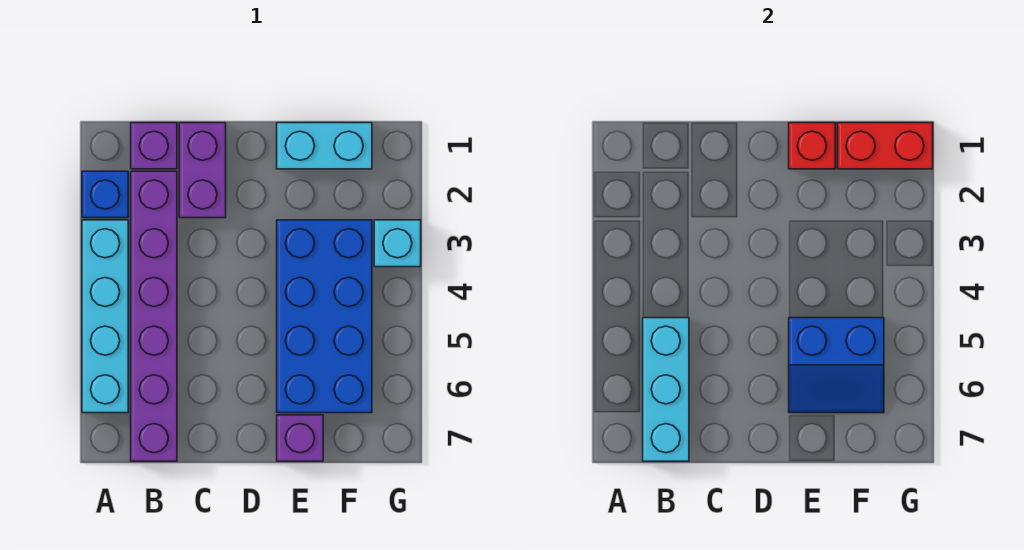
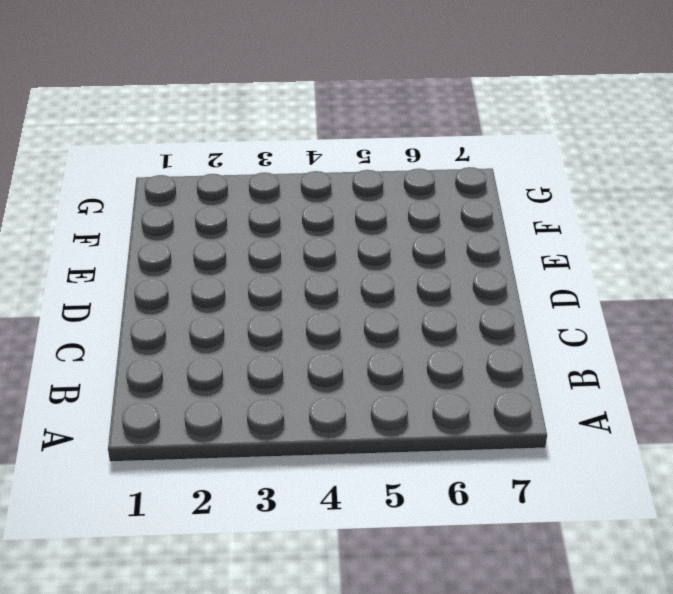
none -> blue 1x1 brick [82,171,128,218]
none -> cyan 1x4 brick [82,220,128,413]
none -> purple 1x1 brick [131,123,177,169]

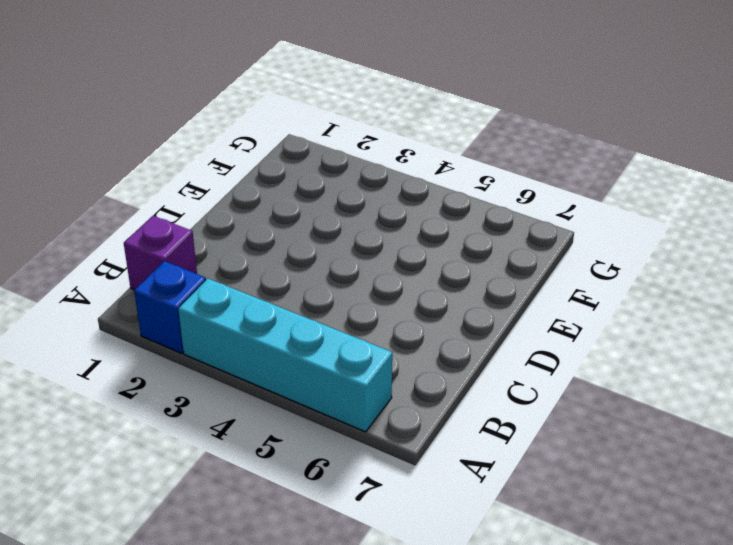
none -> purple 1x6 brick [131,171,177,461]
none -> purple 1x2 brick [179,123,226,218]
none -> cyan 1x2 brick [277,123,372,169]

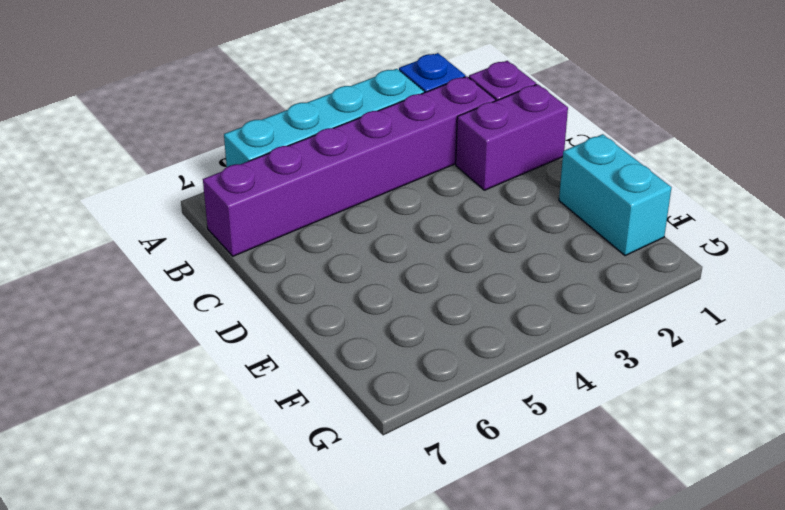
none -> blue 2x4 brick [277,220,372,413]
none -> purple 1x1 brick [277,415,323,461]
none -> cyan 1x1 brick [374,220,421,267]

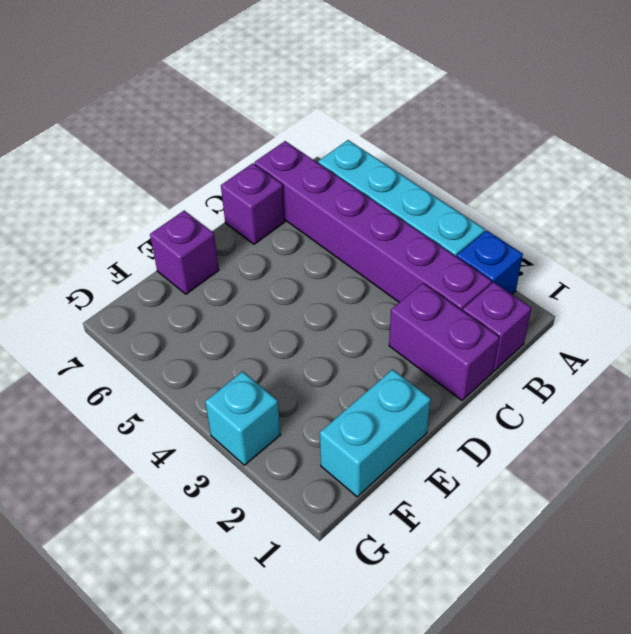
purple 1x1 brick [221,163,285,244] -> none
none -> blue 2x4 brick [277,220,372,413]
none -> cyan 1x3 brick [643,318,689,461]
none -> red 1x1 brick [789,123,835,169]

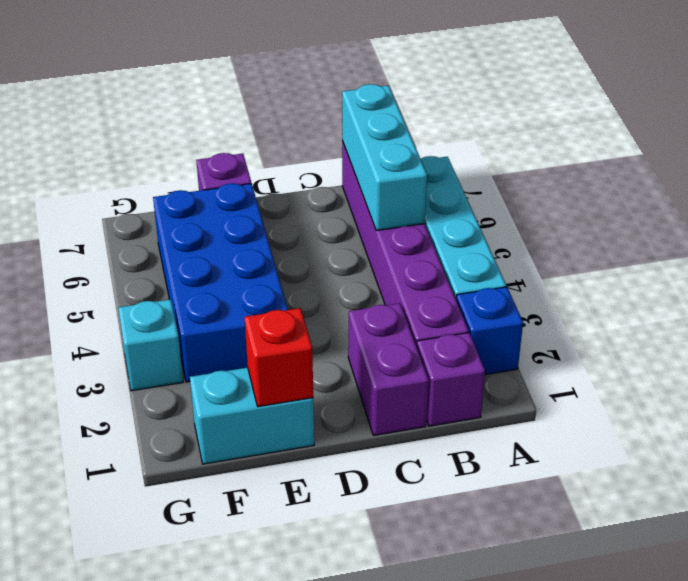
none -> blue 2x2 slope [789,318,884,413]
none -> red 1x2 brick [838,123,933,169]

